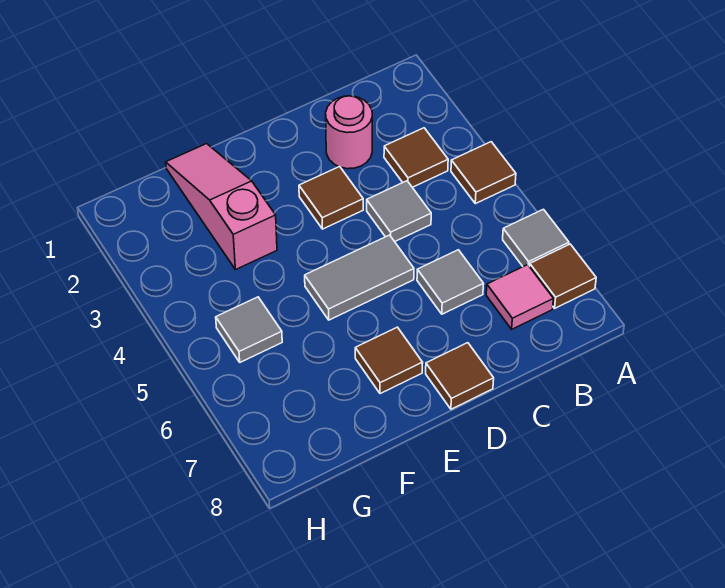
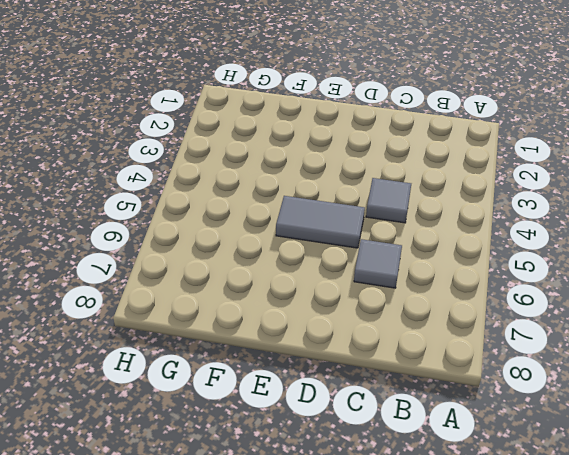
none -> brown 1x1 tile [451,142,516,204]
none -> grey 1x1 tile [503,209,569,267]
none -> brown 1x1 tile [530,244,596,308]

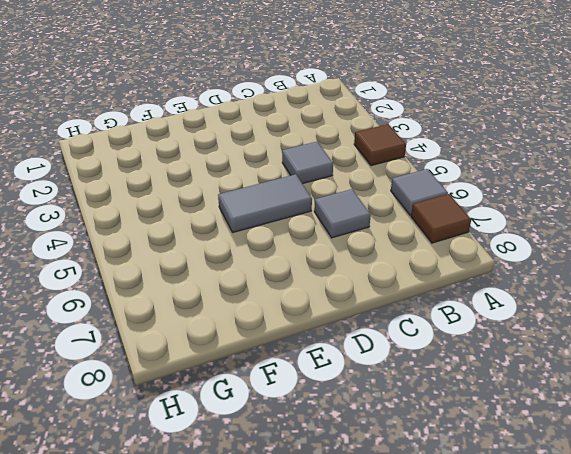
none -> brown 1x1 tile [384,128,448,187]
none -> pink 1x1 tile [486,265,553,329]
none -> pink 1x1 round brick [326,96,372,169]

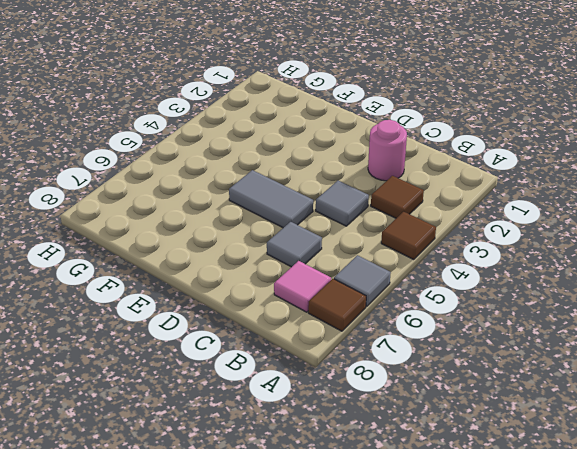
none -> brown 1x1 tile [299,167,363,229]
none -> brown 1x1 tile [426,343,494,409]
none -> brown 1x1 tile [355,327,423,394]

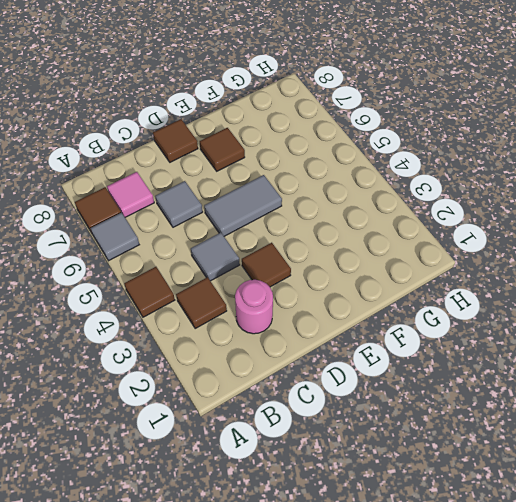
none -> pink 1x3 slope [166,144,277,270]
none -> grey 1x1 tile [216,297,282,362]

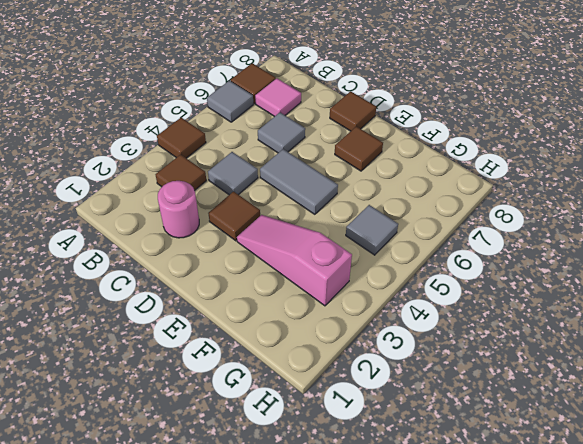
pink 1x3 slope [237,215,352,306] -> pink 1x3 slope turned to [166,144,277,270]

